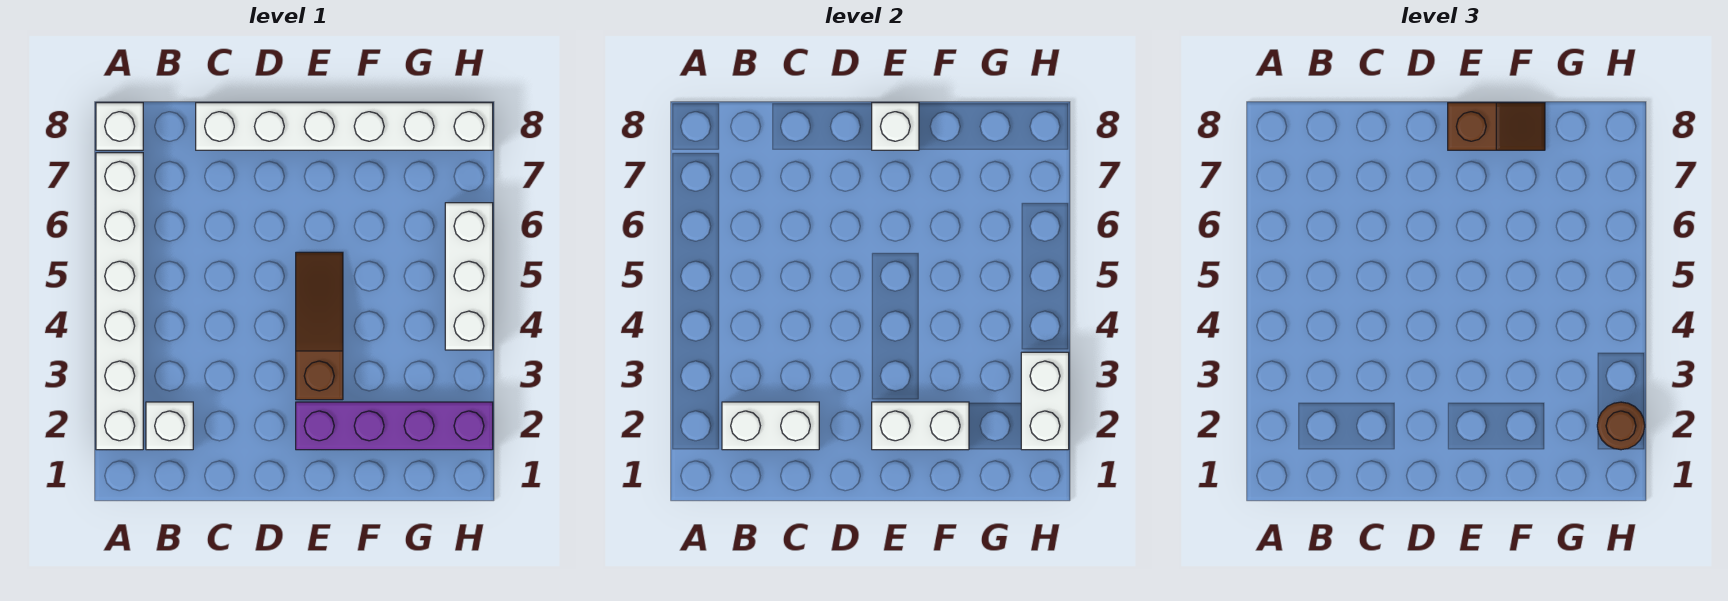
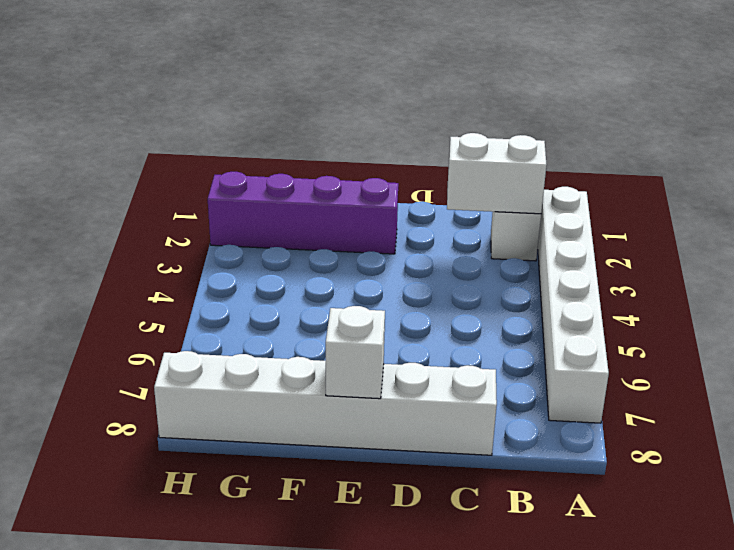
none -> white 1x1 brick [96,103,143,150]
none -> brown 1x3 slope [296,252,343,400]
none -> white 1x3 brick [445,203,493,350]

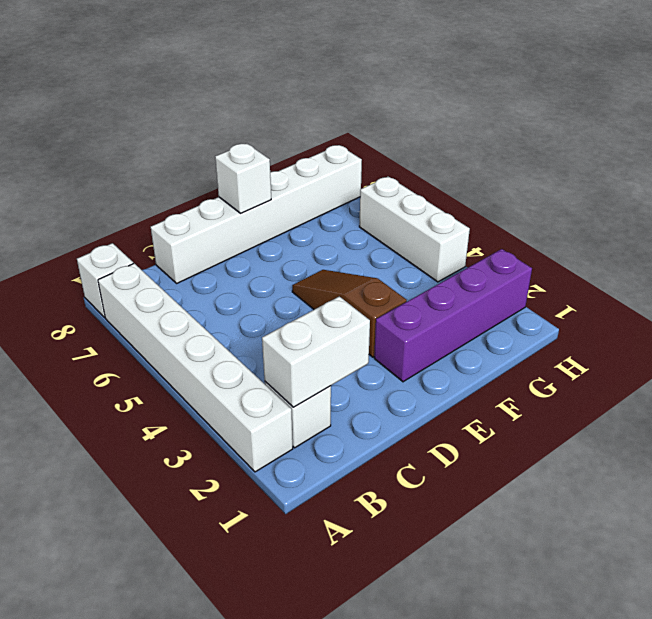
none -> white 1x2 brick [872,402,969,450]
none -> white 1x2 brick [1021,352,1069,450]
none -> brown 1x2 slope [1448,103,1545,150]

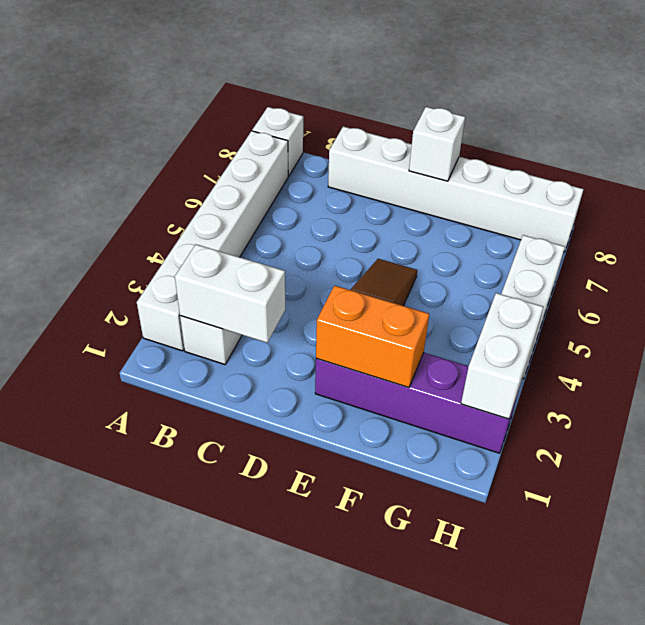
orange 1x2 brick [316,286,429,387] -> white 1x2 brick [872,402,969,450]
none -> brown 1x2 slope [1448,103,1545,150]
none -> brown 1x1 round brick [1597,402,1645,450]

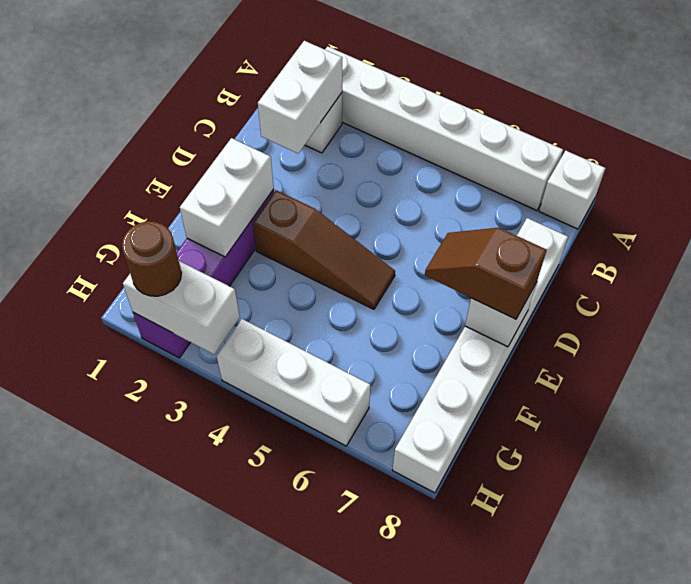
brown 1x2 slope [425,228,547,319] -> brown 1x2 slope turned to [1448,103,1545,150]

